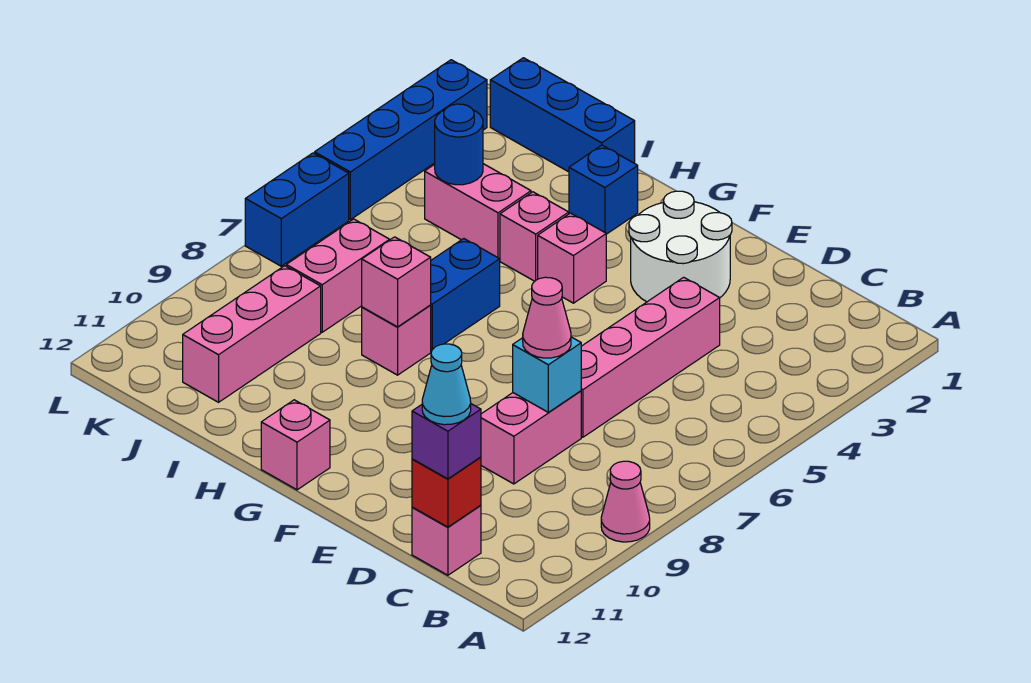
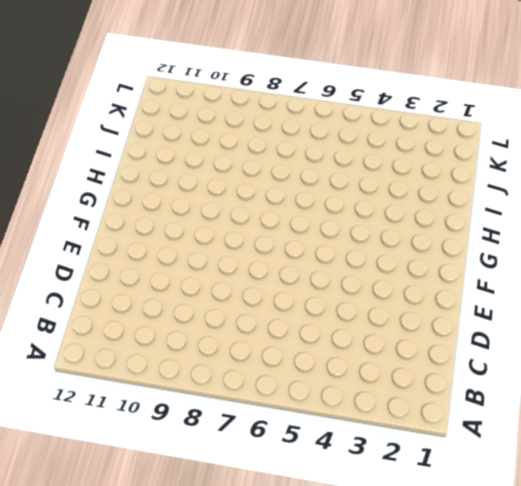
none -> pink 1x1 cone [601,461,650,542]
none -> pink 1x1 brick [412,506,481,575]
none -> pink 1x4 brick [581,277,720,437]

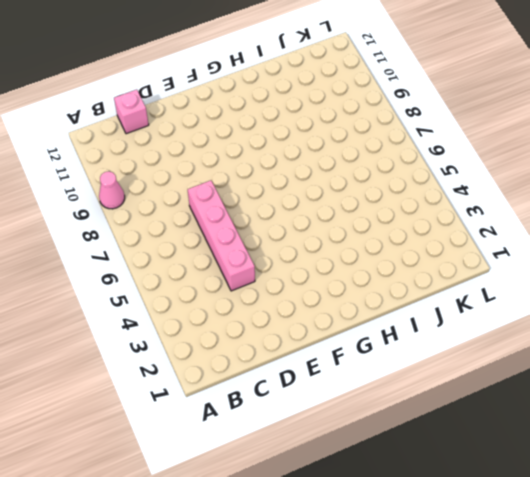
none -> pink 1x2 brick [481,391,581,484]
none -> white 2x2 round brick [629,191,732,302]
none -> pink 1x1 brick [538,213,606,303]

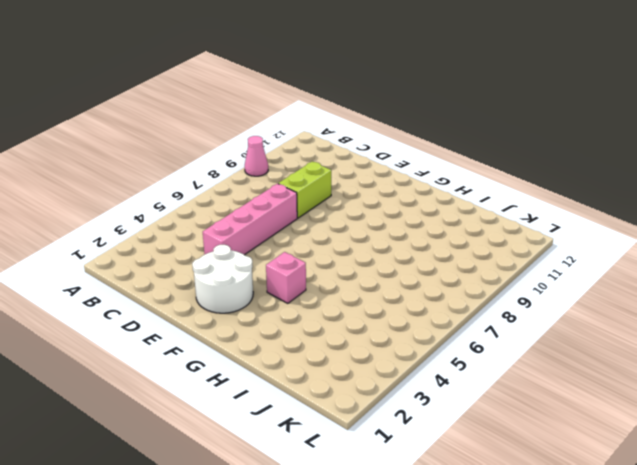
lime 1x2 brick [278,162,331,218] -> pink 1x2 brick [481,391,581,484]
none -> pink 1x1 brick [412,506,481,575]
none -> pink 1x1 brick [261,400,330,490]
none -> blue 1x1 brick [569,145,638,234]

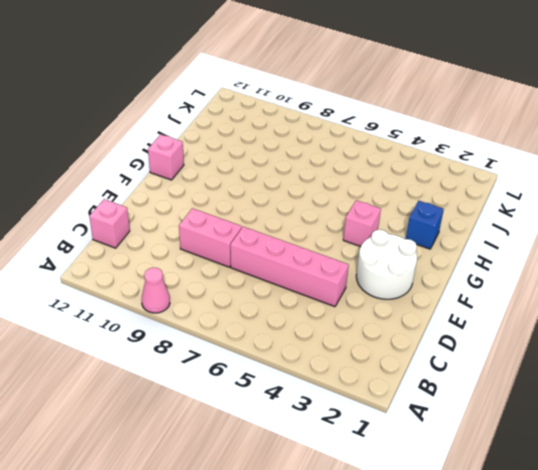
none -> pink 1x1 brick [500,192,569,281]
none -> blue 1x2 brick [430,239,500,352]
none -> pink 1x1 brick [362,306,431,375]

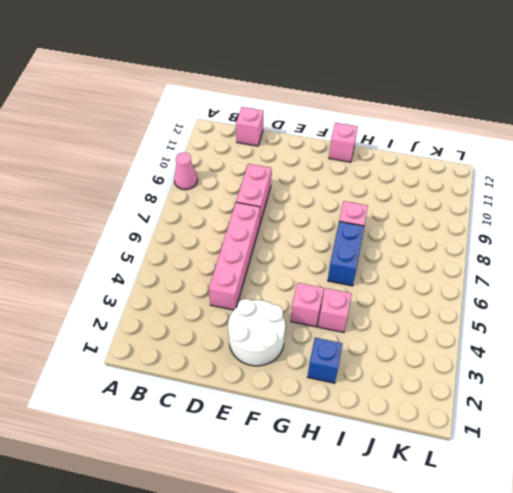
none -> blue 1x3 brick [490,58,635,172]
none -> pink 1x2 brick [425,164,531,259]
none -> pink 1x2 brick [286,219,389,332]

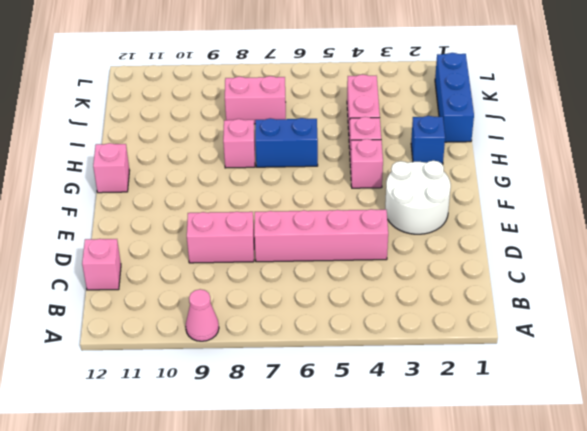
none -> pink 1x3 brick [183,266,321,402]
none -> blue 1x4 brick [315,60,487,220]
none -> blue 1x2 brick [245,153,349,266]

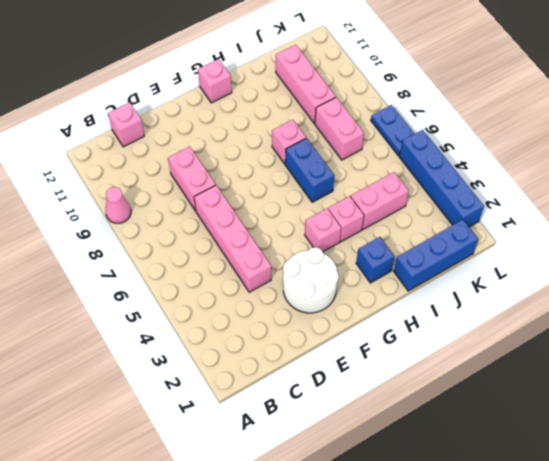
blue 1x2 plate [371,105,414,156] -> blue 1x2 brick [245,153,349,266]
none -> red 1x1 brick [412,457,481,527]
none -> cyan 1x1 brick [513,337,581,412]
none -> pink 1x1 brick [362,237,431,327]

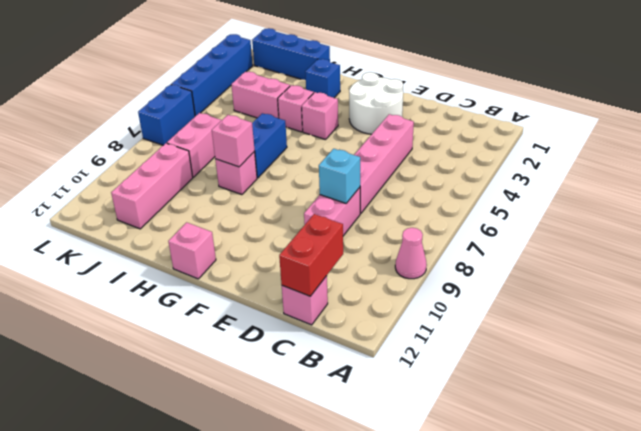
red 1x2 brick [279,214,343,296] -> red 1x1 brick [412,457,481,527]
none -> blue 1x1 round brick [435,104,483,185]
none -> purple 1x1 brick [412,404,481,479]
none -> pink 1x1 cone [523,277,571,358]

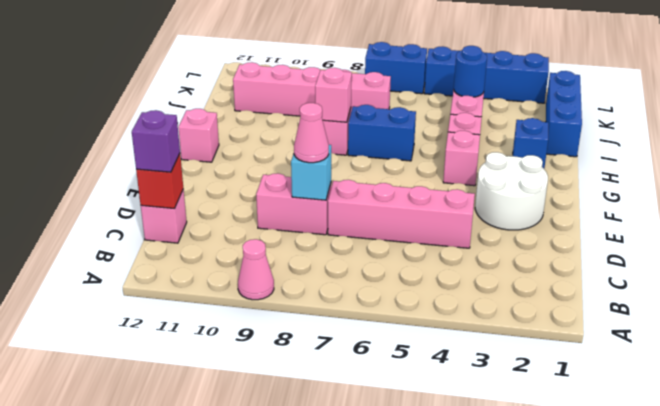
none -> cyan 1x1 cone [422,344,471,425]

